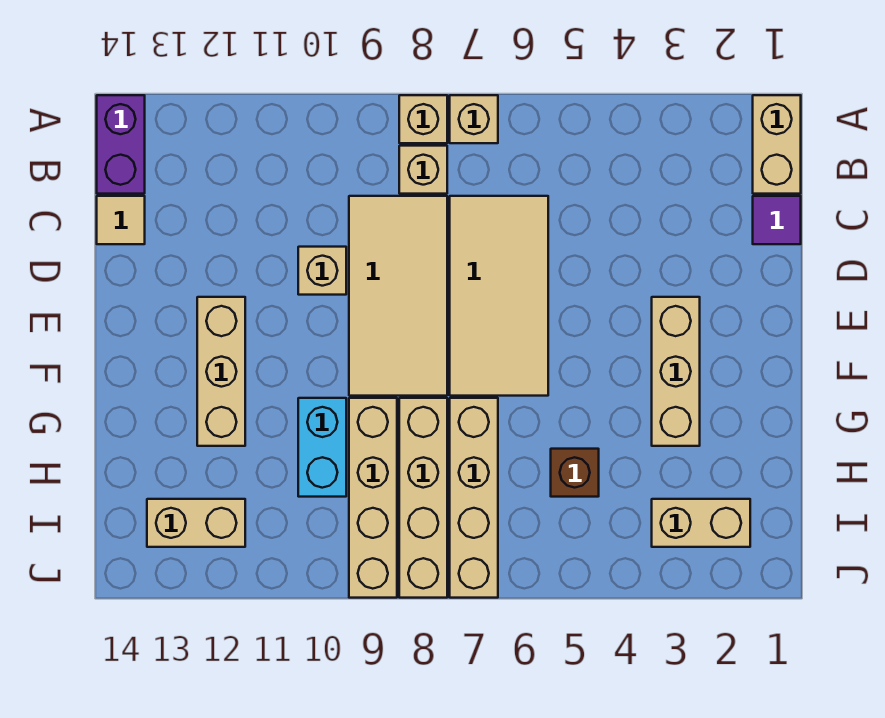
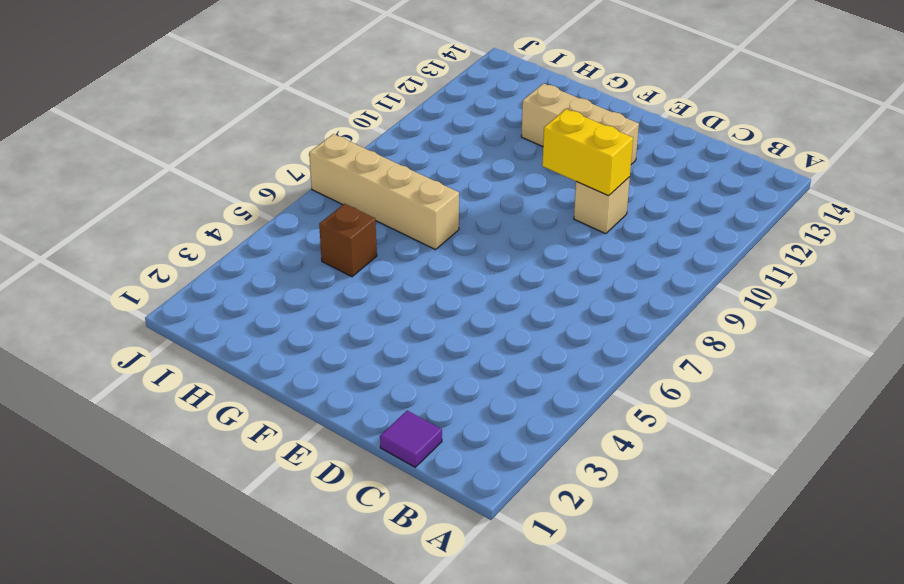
yellow 1x2 brick [542,109,633,196] -> none
none -> tan 1x2 brick [753,95,801,194]
none -> tan 1x1 brick [450,95,498,143]
none -> tan 1x1 brick [399,95,447,143]

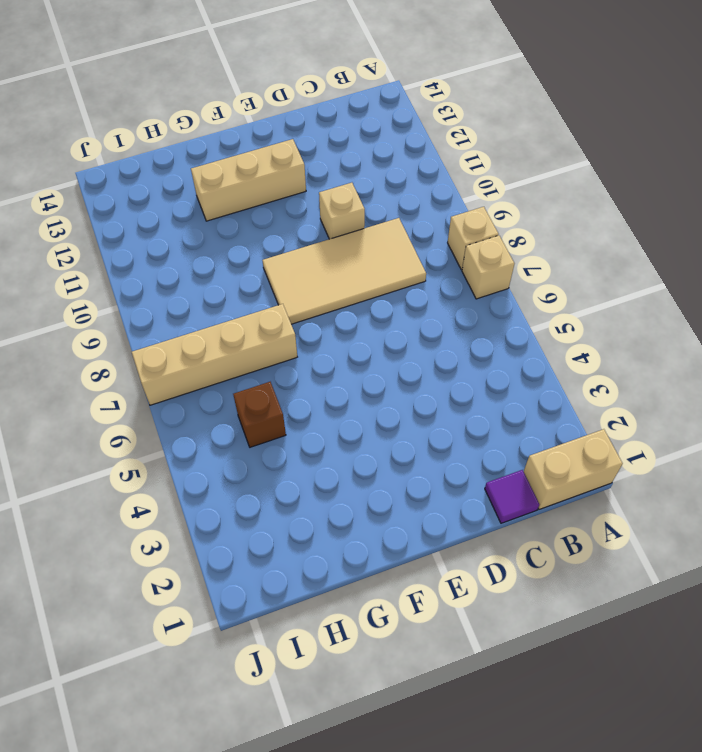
none -> purple 1x2 brick [97,95,145,194]
none -> tan 1x1 brick [399,146,447,194]
none -> tan 2x4 tile [450,196,548,396]

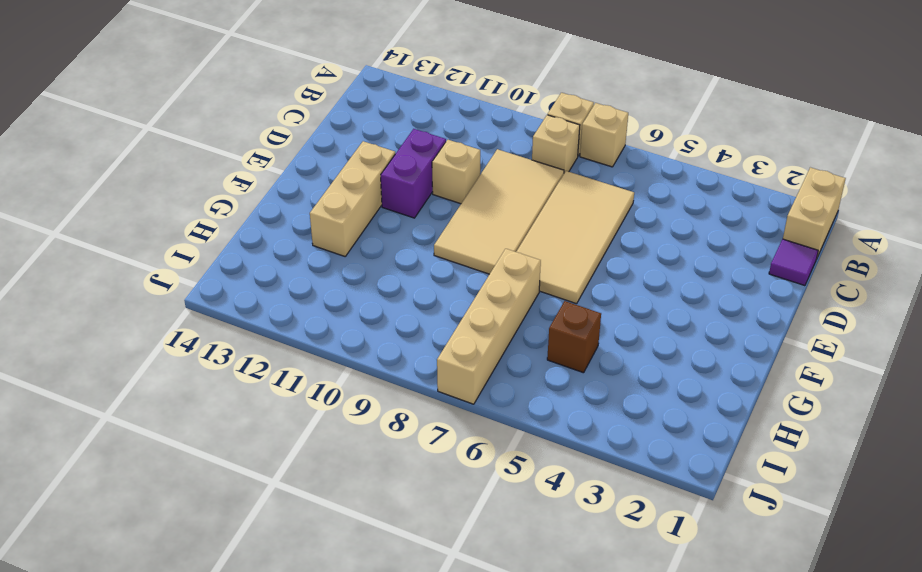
purple 1x2 brick [381,129,446,218] -> purple 1x2 brick moved to [97,95,145,194]
none -> tan 1x1 tile [97,196,145,244]
none -> tan 1x3 brick [652,297,700,446]
none -> tan 1x4 brick [399,398,447,598]

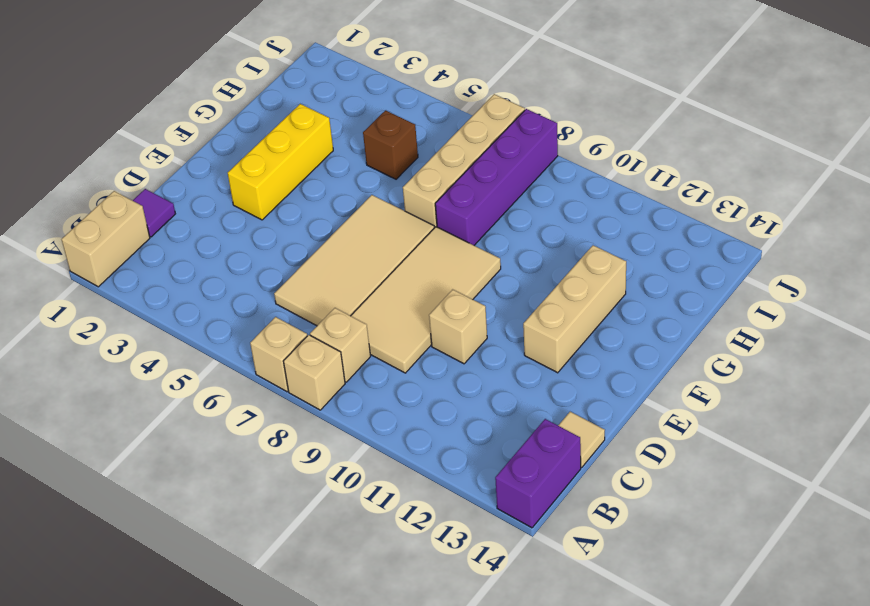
yellow 1x3 brick [228,104,333,220] -> tan 1x3 brick [652,297,700,446]
purple 1x4 brick [435,109,558,245] -> tan 1x4 brick [399,398,447,598]
none -> tan 1x4 brick [349,398,397,598]
none -> cyan 1x2 brick [298,398,346,497]
none -> tan 1x2 brick [652,499,750,547]

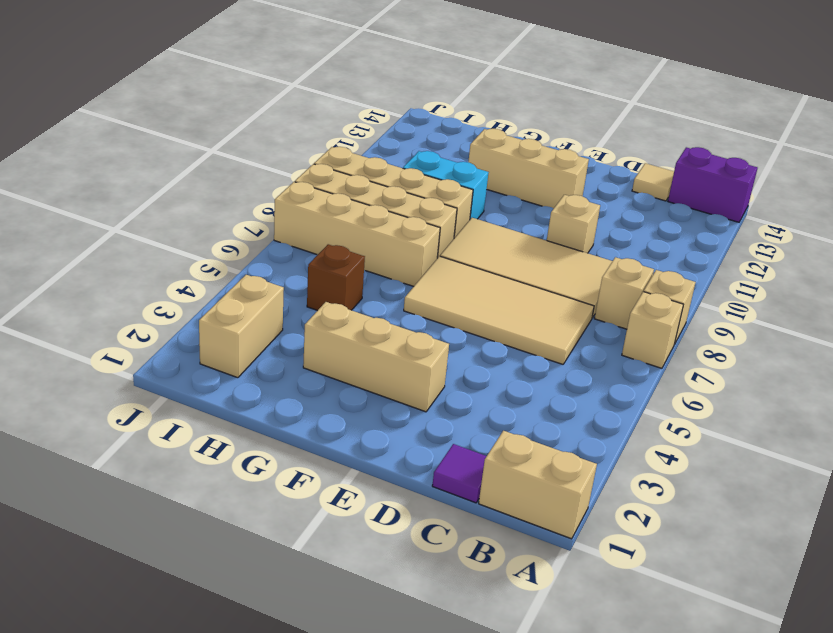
none -> tan 1x2 brick [147,499,245,547]

